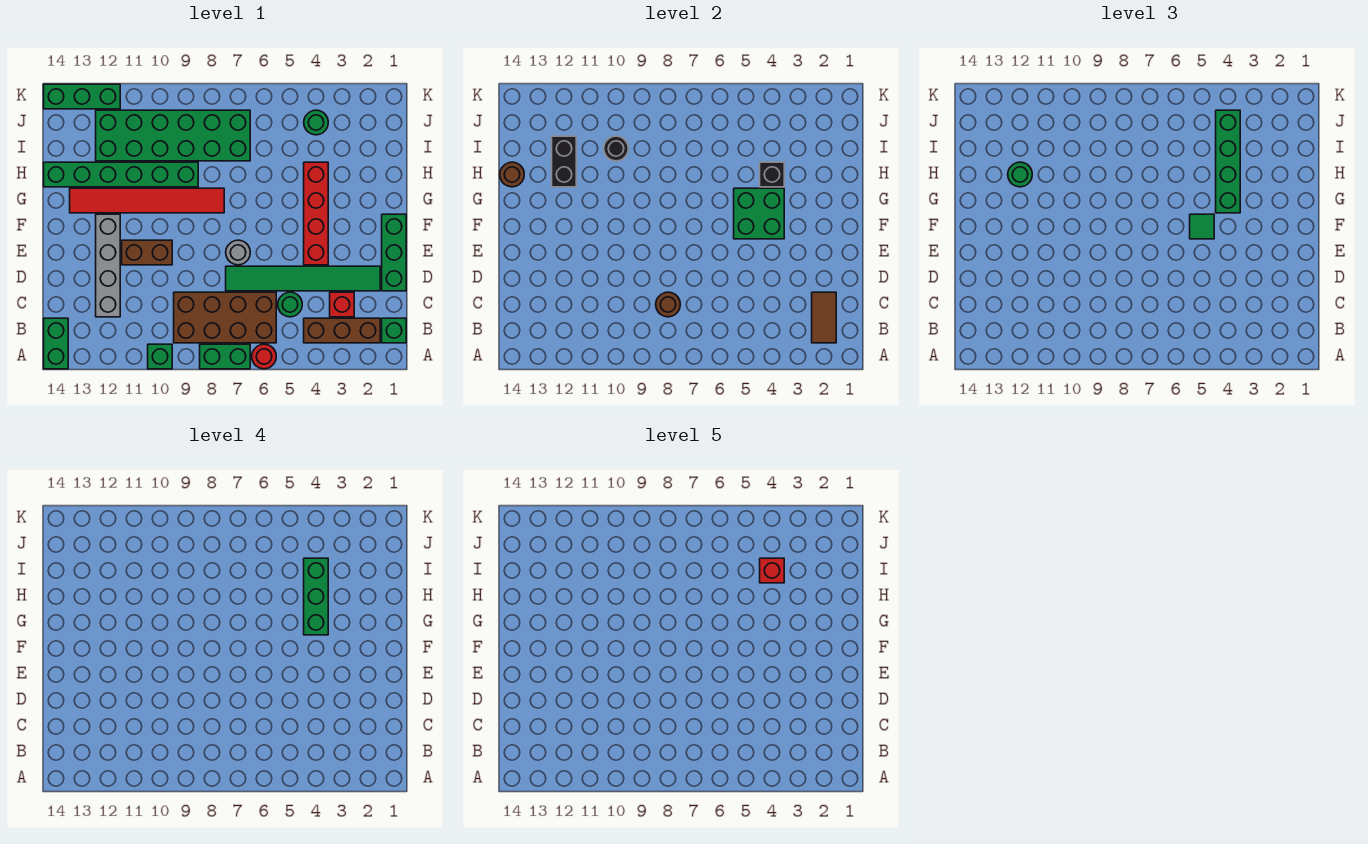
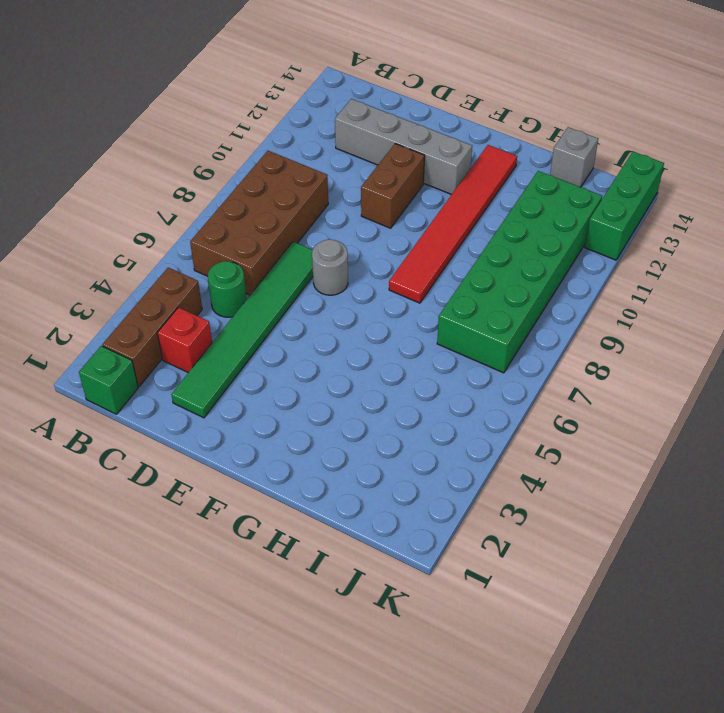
grey 1x1 brick [550,127,598,187] -> none
none -> red 1x1 round brick [252,344,276,369]
none -> green 1x2 brick [200,344,250,369]
none -> green 1x1 brick [148,344,172,369]
none -> green 1x2 brick [44,318,68,369]

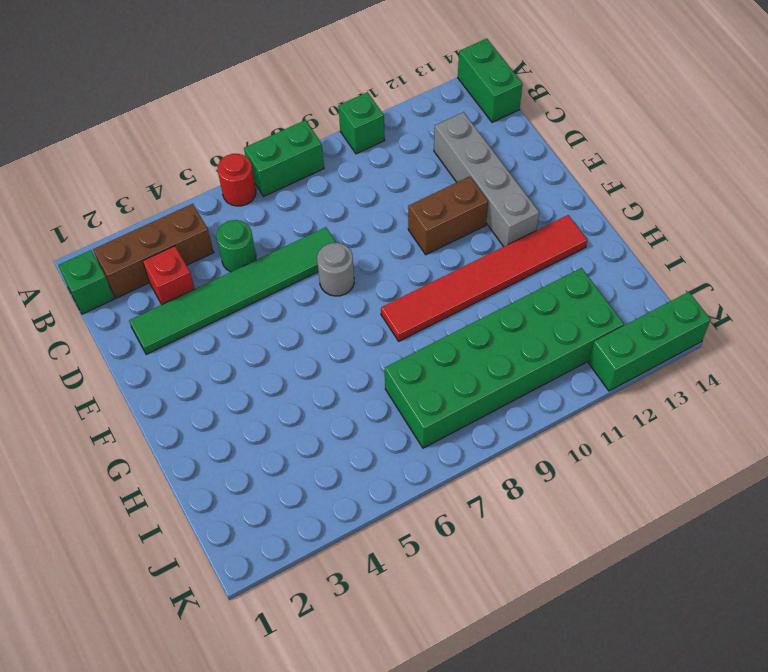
none -> brown 2x4 brick [174,292,276,343]
none -> green 1x3 brick [382,214,406,291]
none -> red 1x4 brick [304,162,328,265]
none -> green 1x6 brick [44,162,198,187]

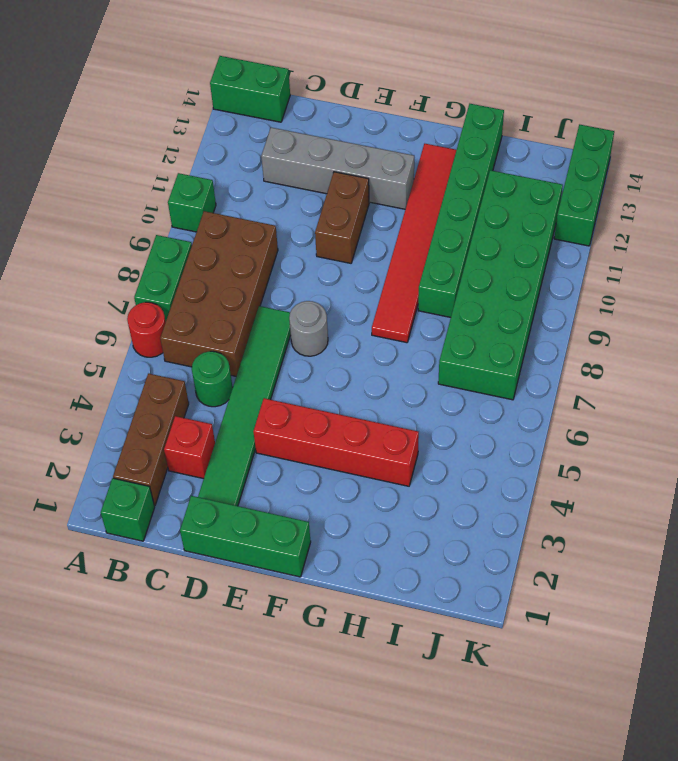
none -> green 1x1 round brick [304,110,328,135]
none -> brown 1x2 tile [812,292,836,343]
none -> brown 1x1 round brick [656,292,680,317]
none -> green 2x2 brick [734,188,784,239]

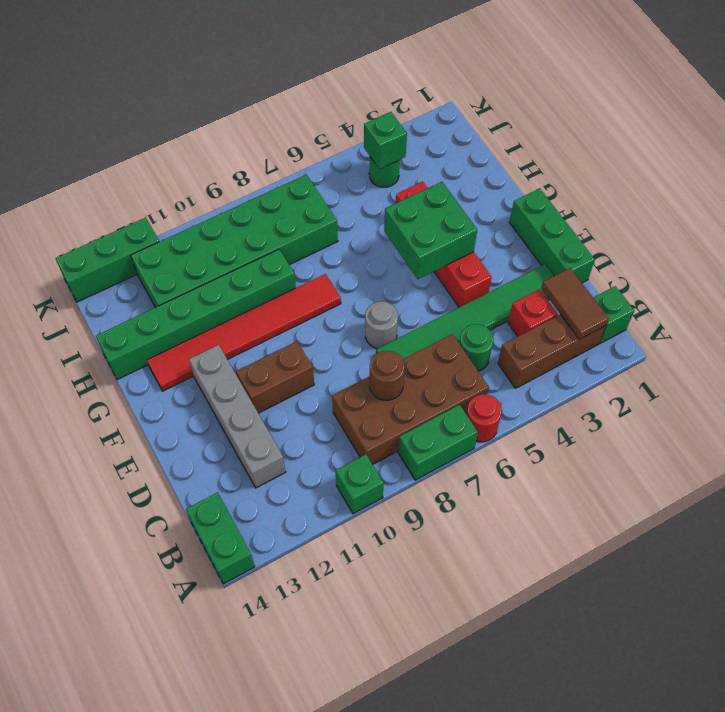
green 1x1 brick [364,112,407,169] -> none
none -> black 1x1 brick [760,162,784,187]
none -> black 1x2 brick [552,136,576,187]
none -> brown 1x1 round brick [500,162,524,187]
none -> black 1x1 round brick [604,136,628,161]

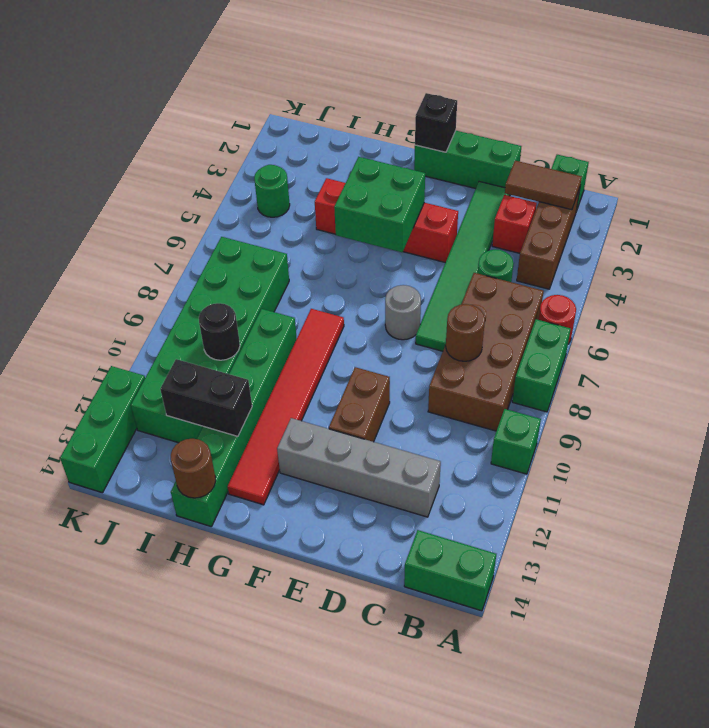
black 1x1 brick [415,93,457,152] -> black 1x1 brick moved to [760,162,784,187]
none -> green 1x1 tile [1190,214,1214,239]
none -> green 1x4 brick [1216,110,1240,213]
none -> green 1x1 round brick [1008,162,1032,187]
none -> green 1x3 brick [304,558,328,635]

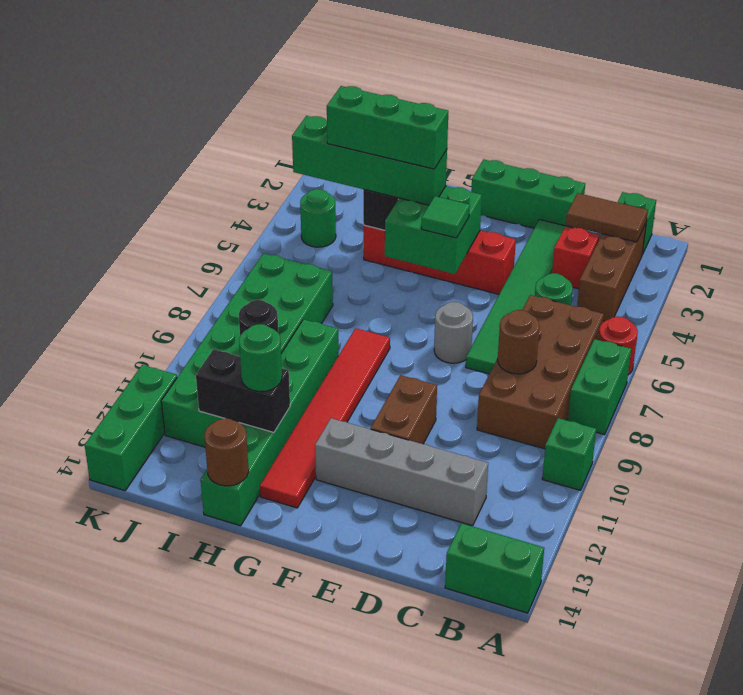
none -> red 1x1 brick [760,558,784,583]

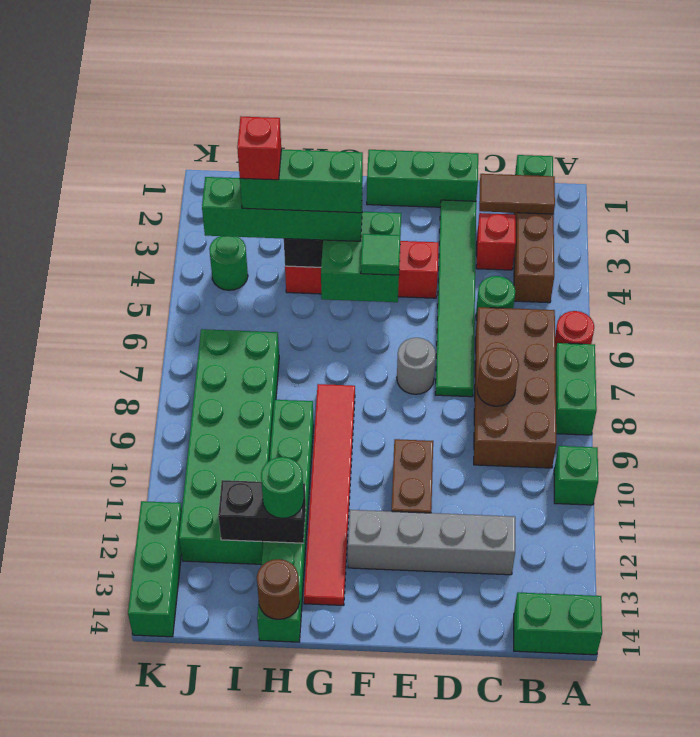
none -> black 1x1 round brick [604,136,628,161]

